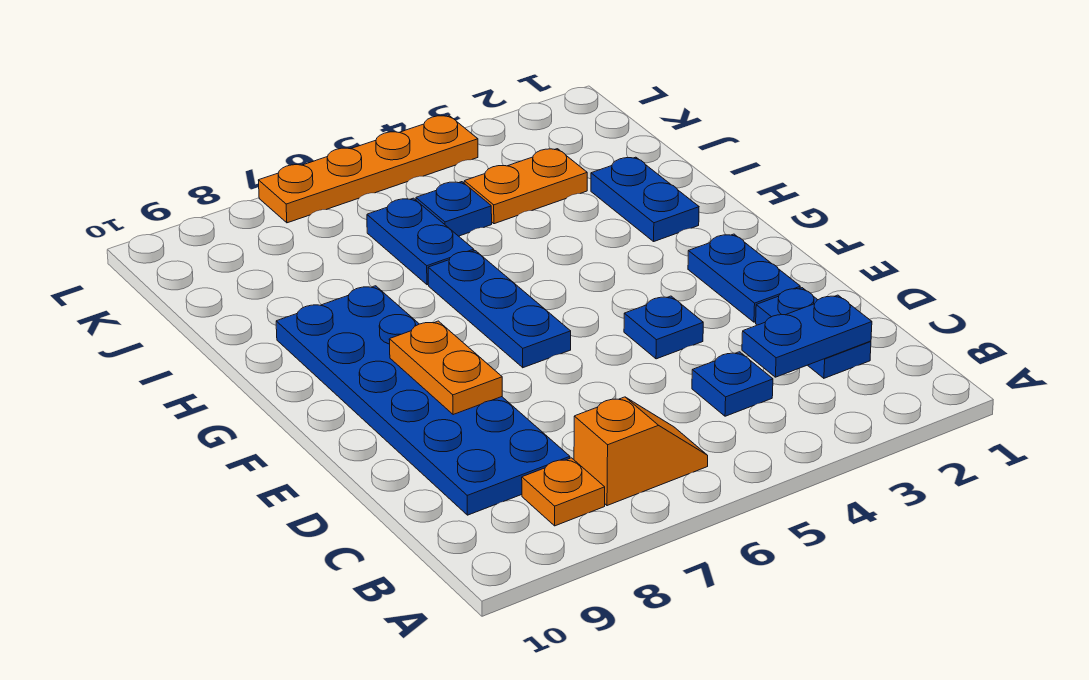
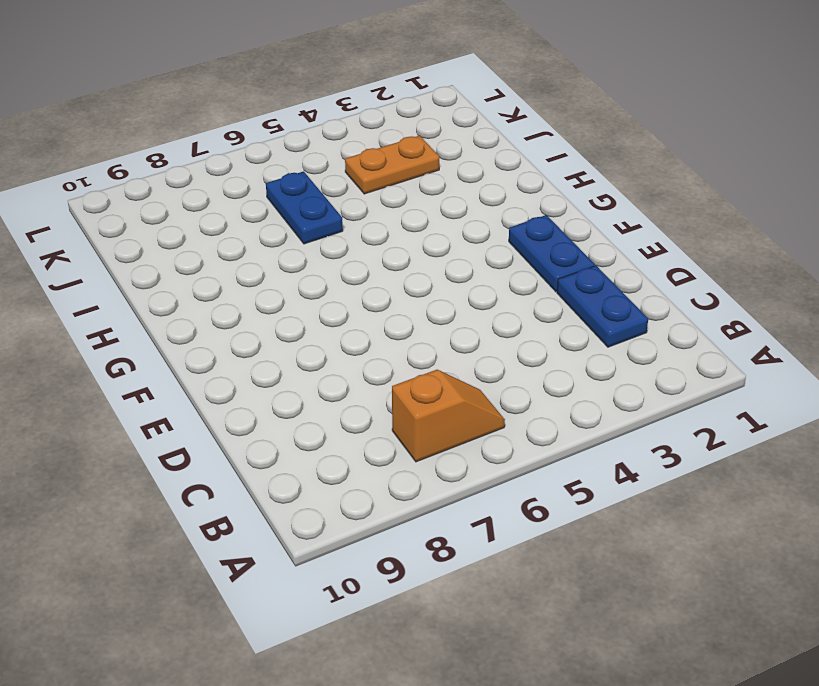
none -> orange 1x1 plate [522,458,605,526]
none -> blue 1x1 plate [692,352,773,416]
none -> blue 2x6 plate [276,286,570,515]

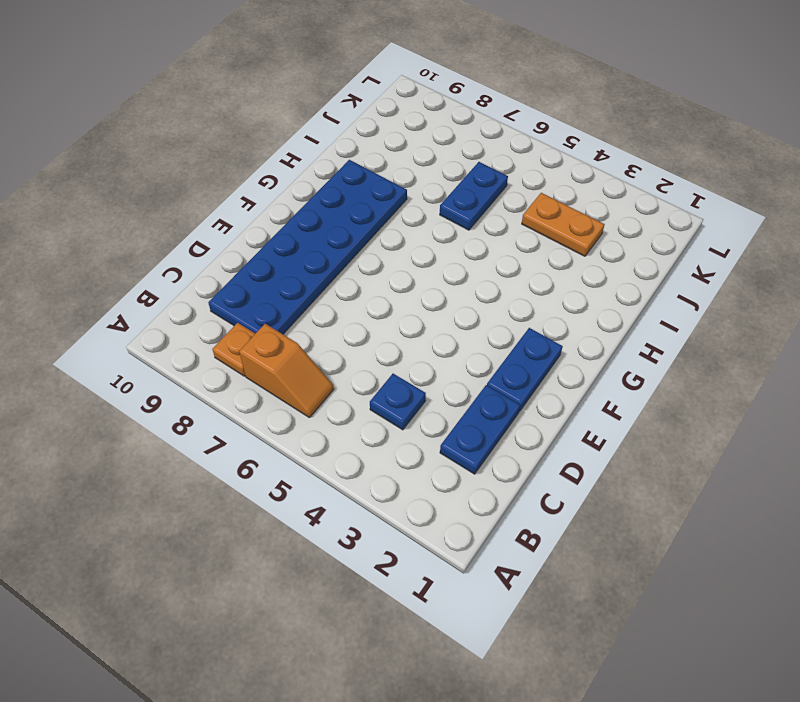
none -> blue 1x1 plate [624,296,703,359]
none -> blue 1x3 plate [428,251,571,368]
none -> blue 1x2 plate [591,157,699,241]

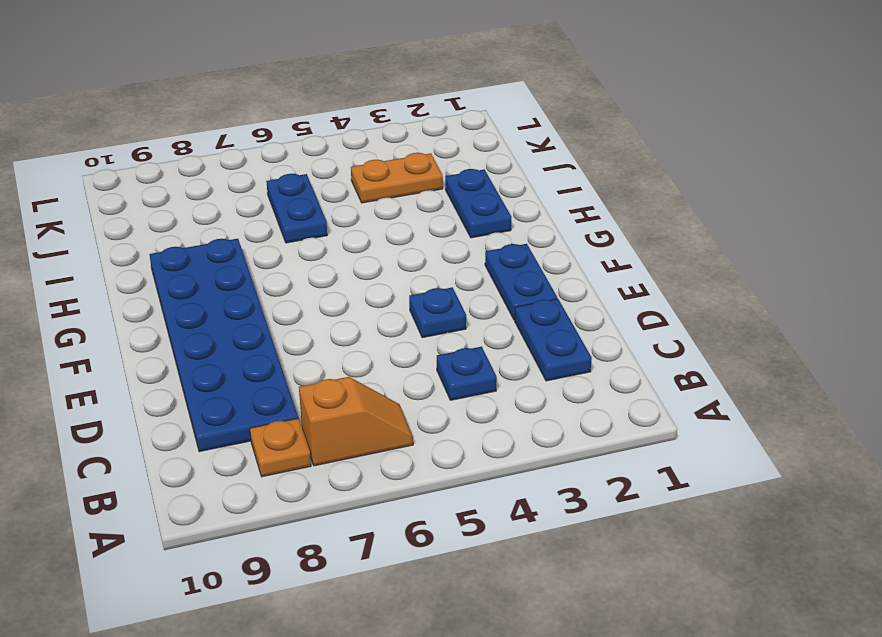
none -> blue 1x3 plate [428,251,571,368]
none -> blue 1x1 plate [416,182,492,236]
none -> orange 1x4 plate [258,116,478,223]

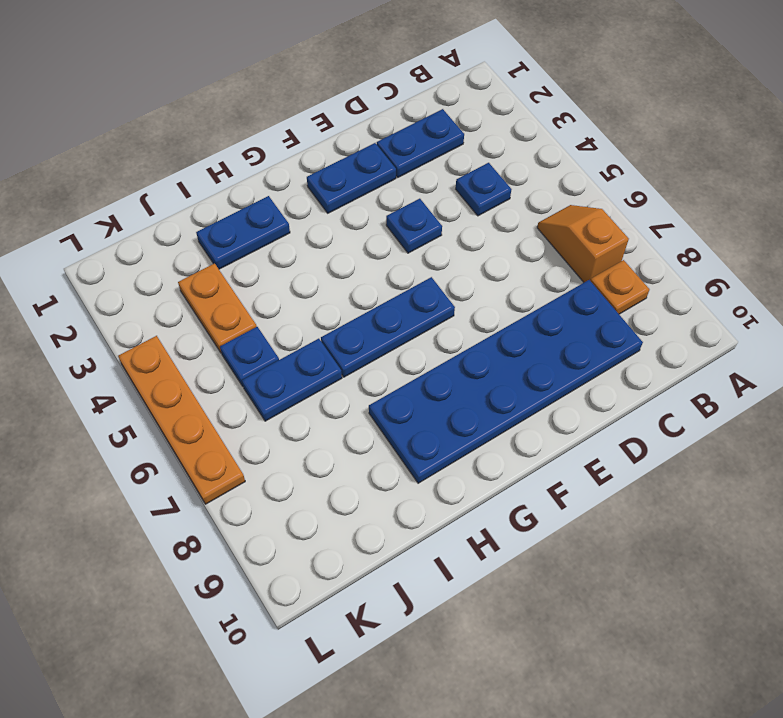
none -> blue 1x2 plate [742,295,872,377]
none -> orange 1x2 plate [389,321,502,415]

